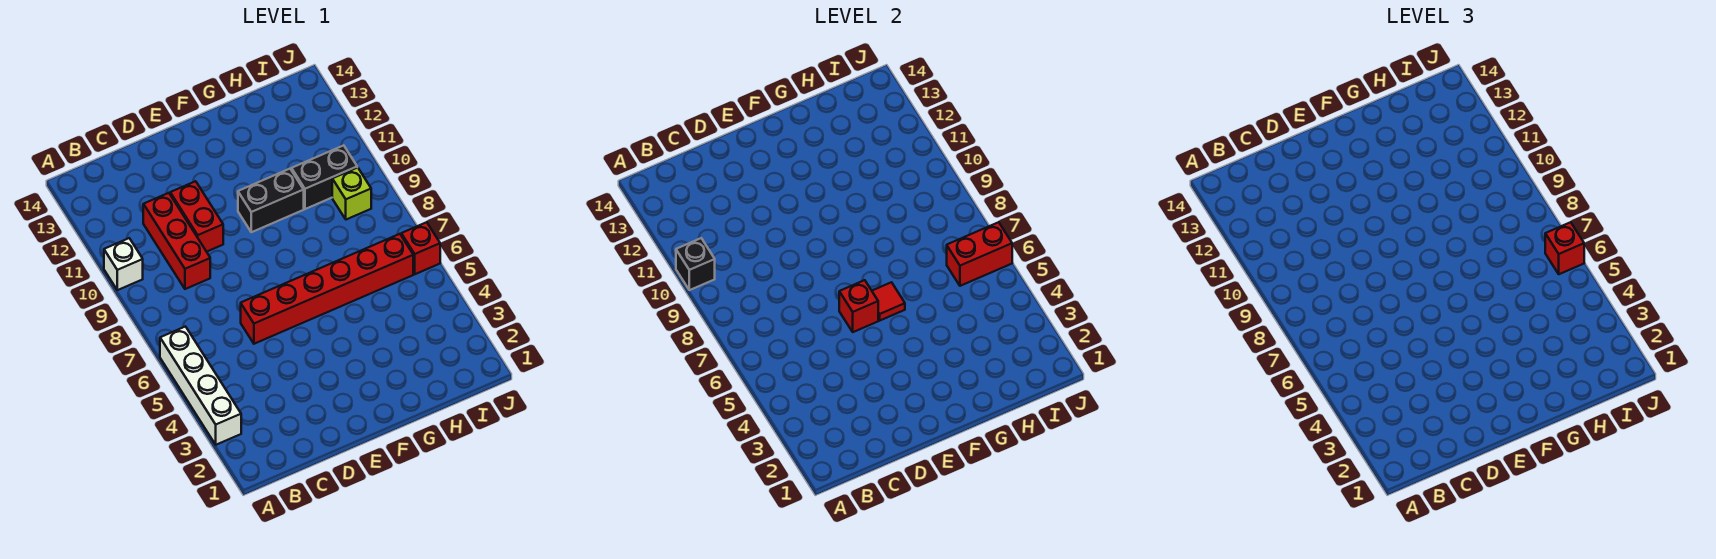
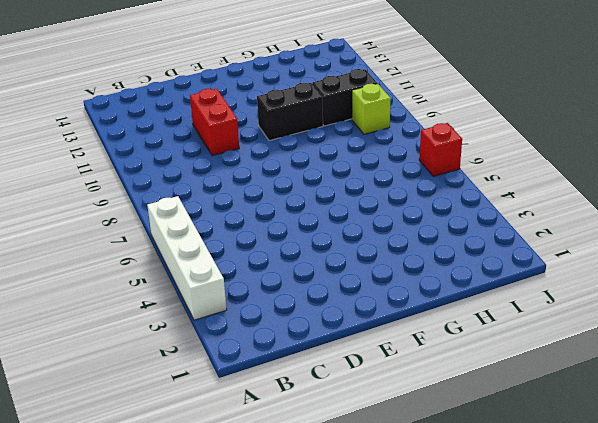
none -> white 1x1 brick [104,238,143,290]
none -> red 1x3 brick [143,193,210,289]
none -> red 1x6 brick [241,234,413,344]

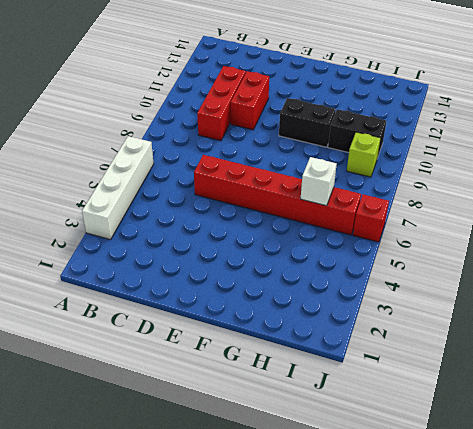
white 1x1 brick [301,157,337,206] -> white 1x1 brick moved to [104,238,143,290]
none -> black 1x1 brick [676,238,715,290]
none -> red 1x1 brick [839,280,878,332]
none -> red 1x1 tile [872,282,905,321]

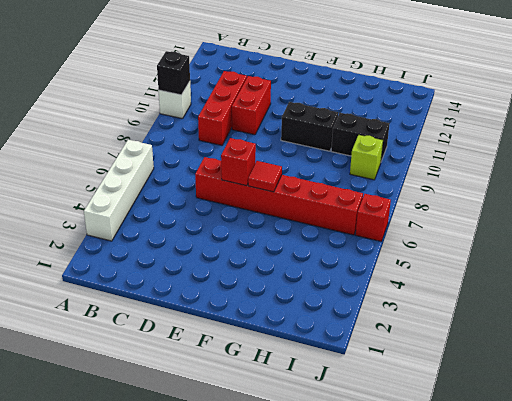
none -> red 1x2 brick [947,222,1012,286]
none -> red 1x1 brick [1545,222,1584,274]

